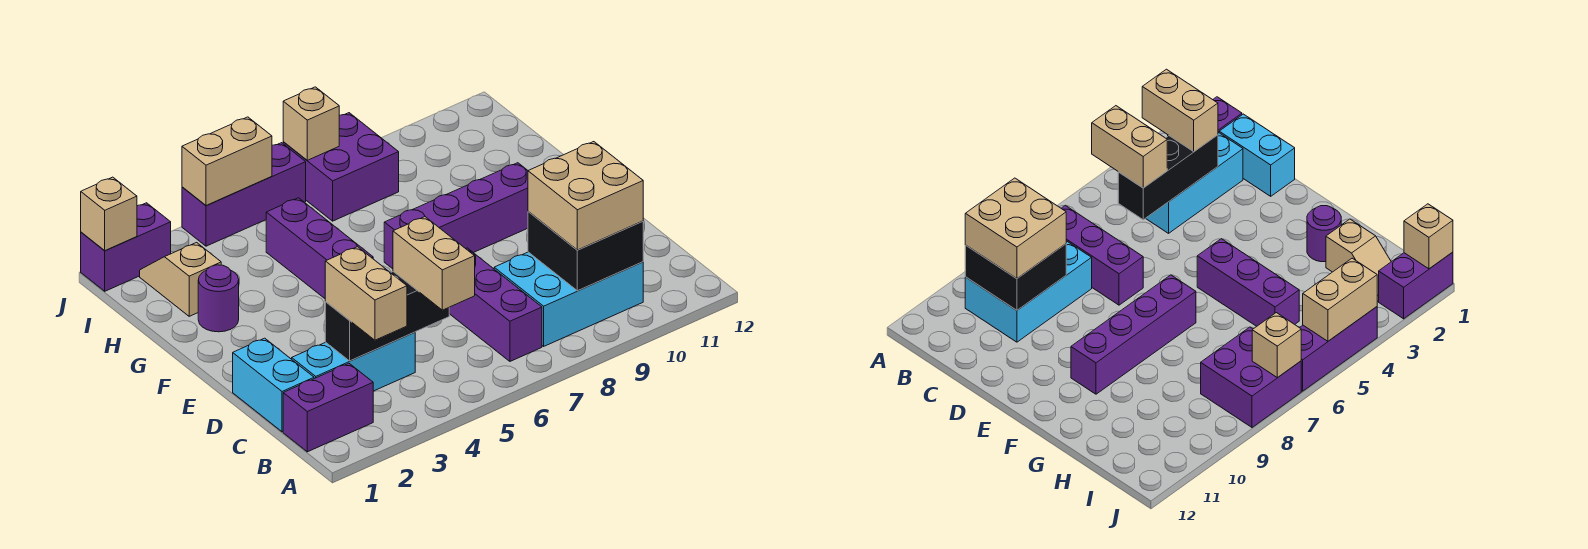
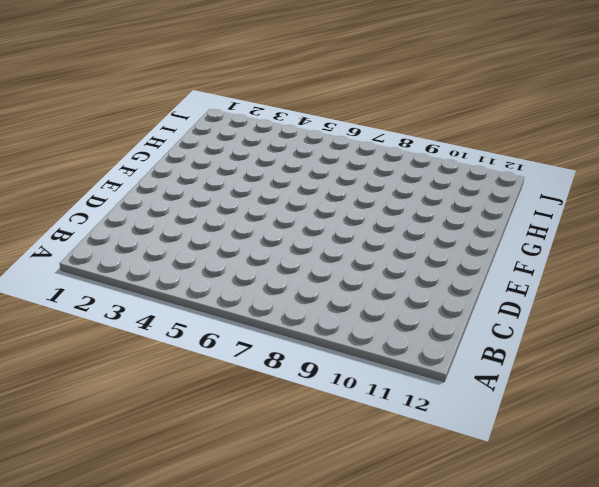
none -> purple 1x2 brick [283,363,373,452]
none -> purple 1x3 brick [449,248,542,361]
none -> cyan 2x3 brick [494,252,643,346]

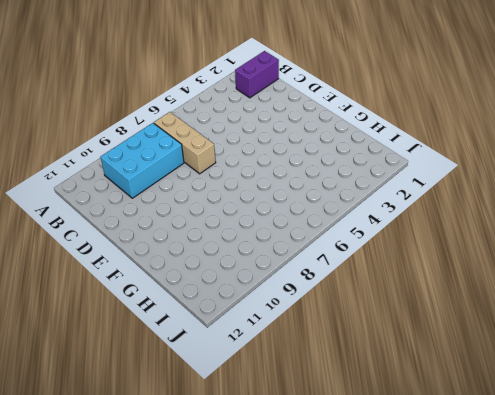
tan 1x3 brick [154,112,216,174] -> purple 1x3 brick [449,248,542,361]
none -> cyan 1x2 brick [233,338,314,432]
none -> cyan 1x3 brick [292,332,415,391]
none -> purple 1x3 brick [266,198,373,298]

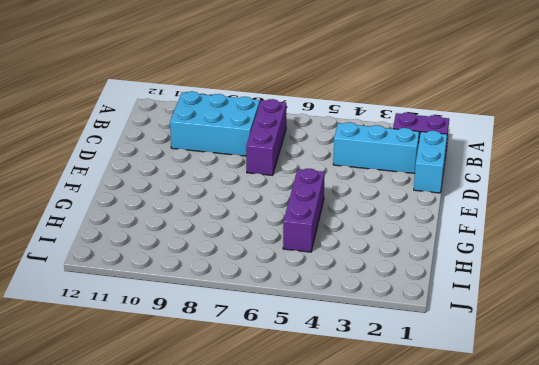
none -> purple 1x4 brick [384,163,528,269]
none -> purple 1x1 round brick [198,265,239,332]
none -> tan 1x2 slope [140,243,221,316]

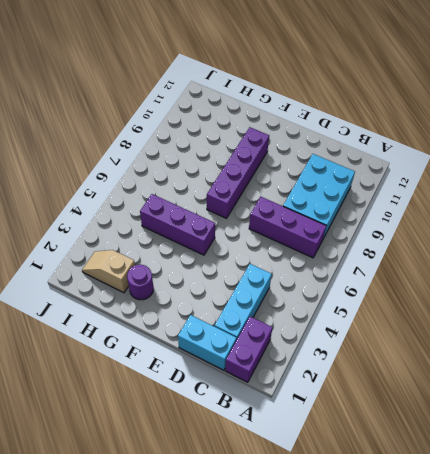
none -> purple 2x2 brick [283,113,399,221]
none -> purple 1x2 brick [81,203,171,291]
none -> purple 1x3 brick [182,143,306,246]

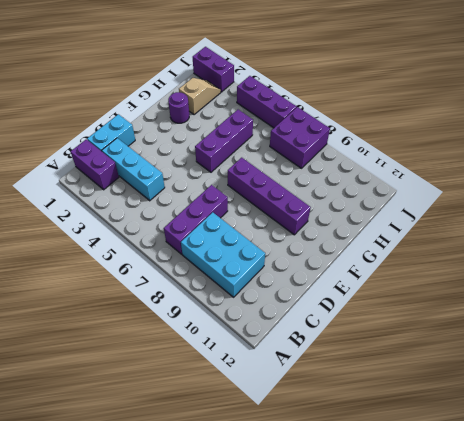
none -> black 2x2 brick [528,211,643,291]
none -> black 1x3 brick [325,272,449,361]
none -> tan 1x1 brick [81,177,137,251]

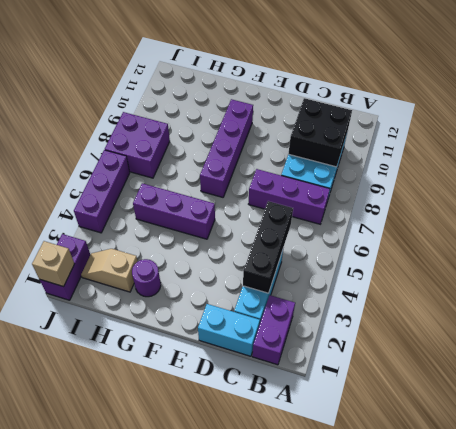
none -> tan 1x2 brick [182,117,272,205]
none -> tan 1x1 brick [283,87,339,160]
none -> tan 1x2 brick [325,247,407,340]

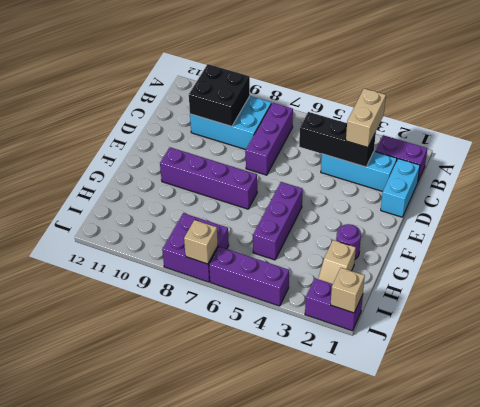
none -> tan 1x2 brick [182,117,272,205]
none -> tan 1x2 brick [393,217,475,310]
none -> tan 2x2 brick [528,142,643,250]

